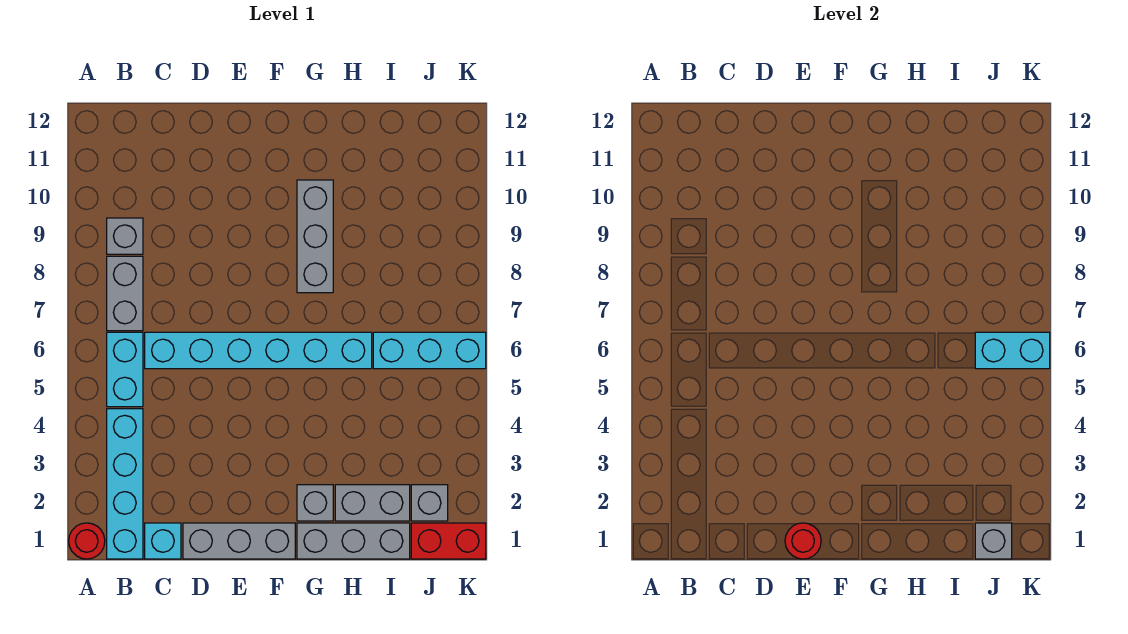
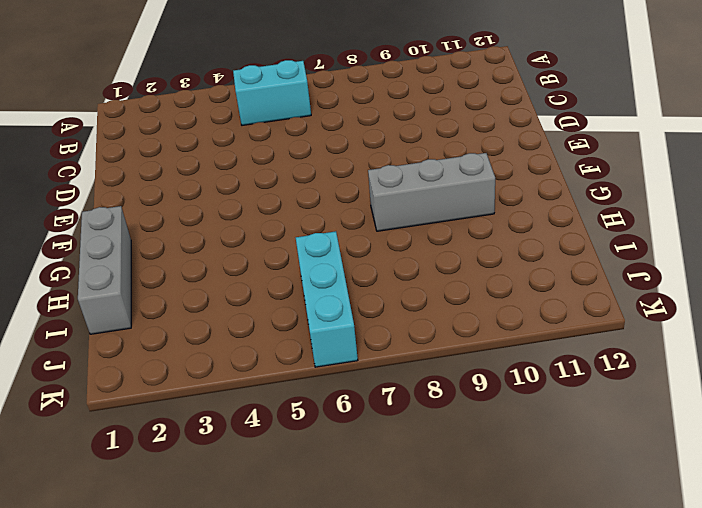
none -> red 1x1 round brick [69,523,105,559]
none -> cyan 1x4 brick [107,409,143,559]
none -> grey 1x2 brick [107,256,143,331]

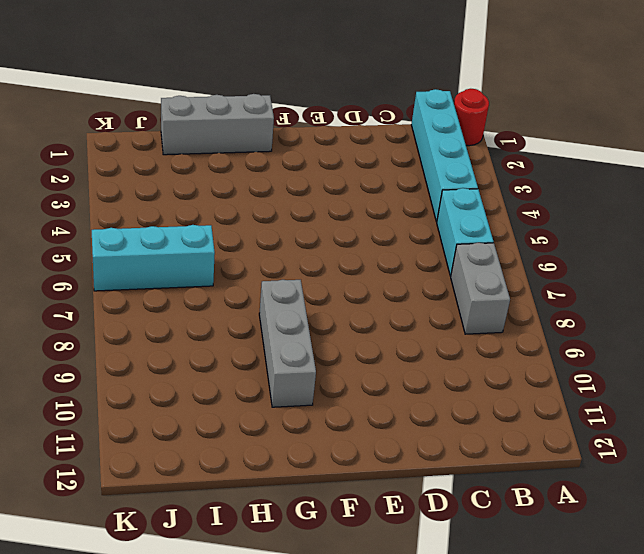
none -> grey 1x1 brick [107,218,143,254]
none -> cyan 1x1 brick [145,523,181,559]
none -> cyan 1x6 brick [145,332,372,369]

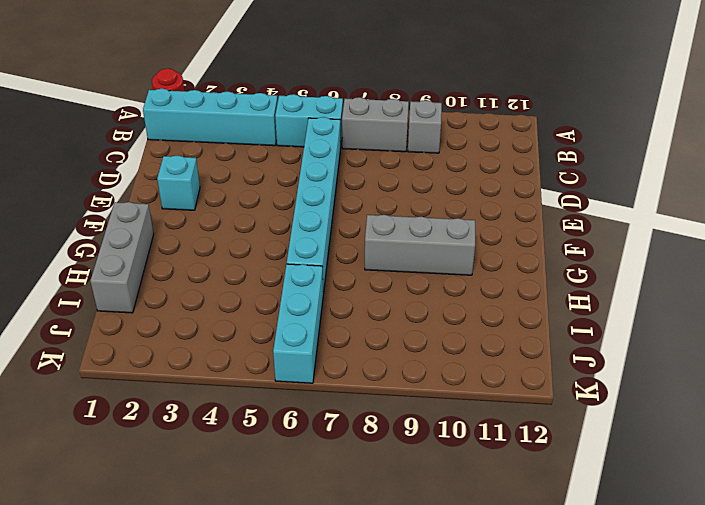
cyan 1x1 brick [157,155,200,210] -> cyan 1x1 brick moved to [145,523,181,559]
none -> grey 1x3 brick [183,523,295,559]
none -> grey 1x1 brick [297,485,333,521]
none -> grey 1x2 brick [335,485,410,521]

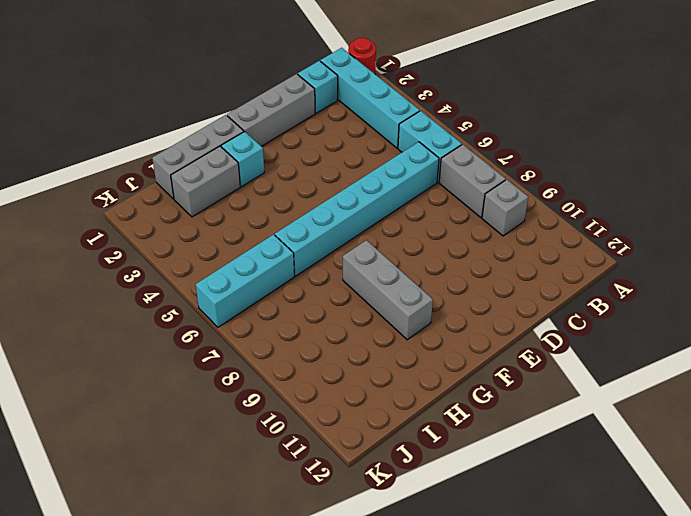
cyan 1x1 brick [221,132,264,187] -> grey 1x1 brick [297,485,333,521]
none -> red 1x2 brick [411,523,486,559]
none -> grey 1x1 brick [411,485,448,521]
none -> red 1x1 round brick [785,523,821,559]

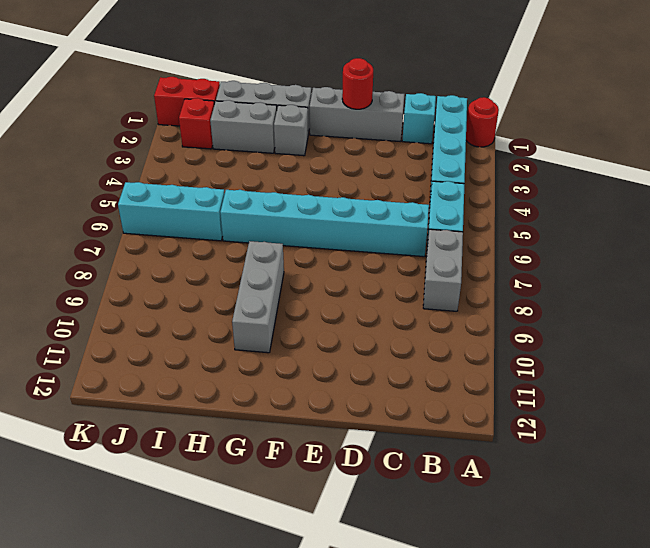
red 1x1 brick [179,98,214,149] -> grey 1x1 brick [411,485,448,521]
none -> grey 1x1 brick [107,218,143,254]
none -> grey 1x1 brick [975,523,1012,559]
none -> cyan 1x2 brick [975,332,1050,369]

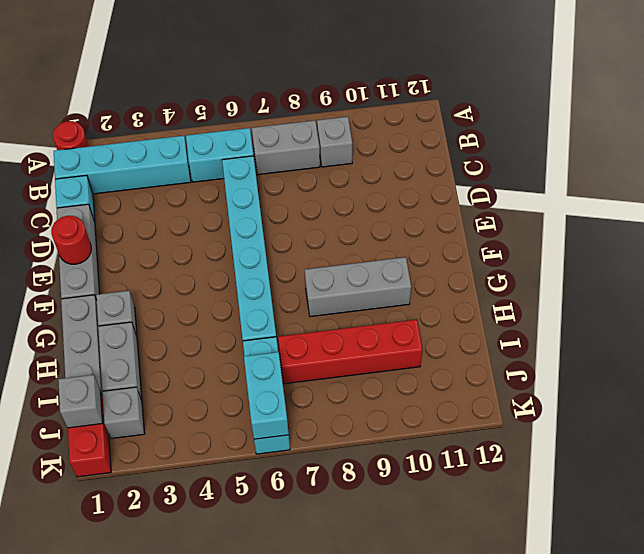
red 1x4 brick [278,320,422,384] -> none

